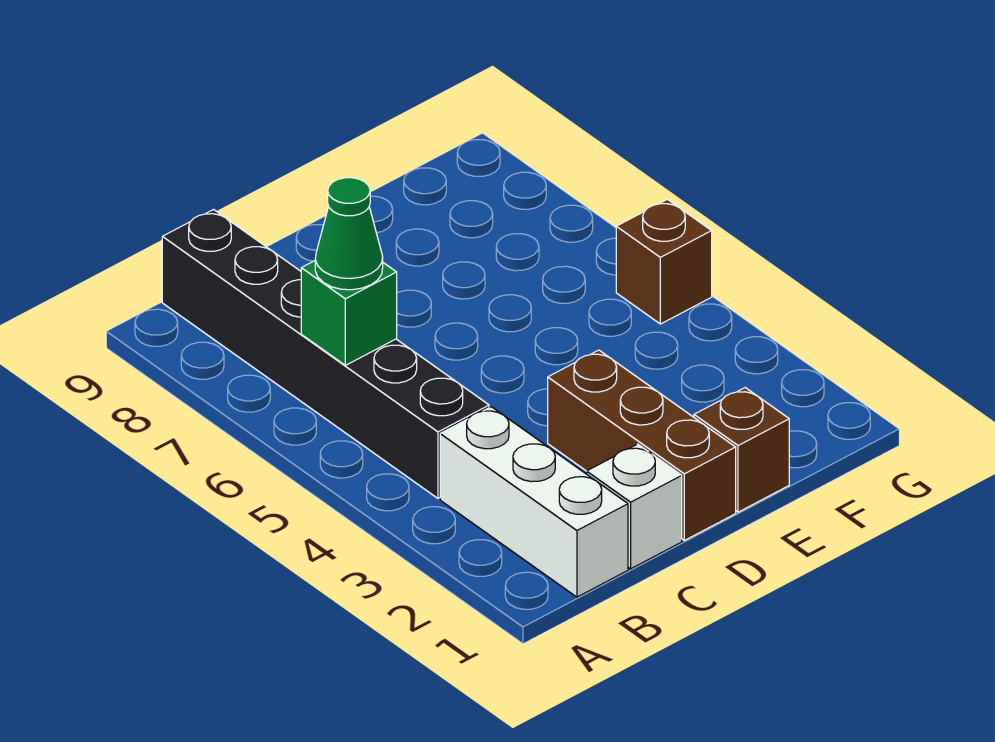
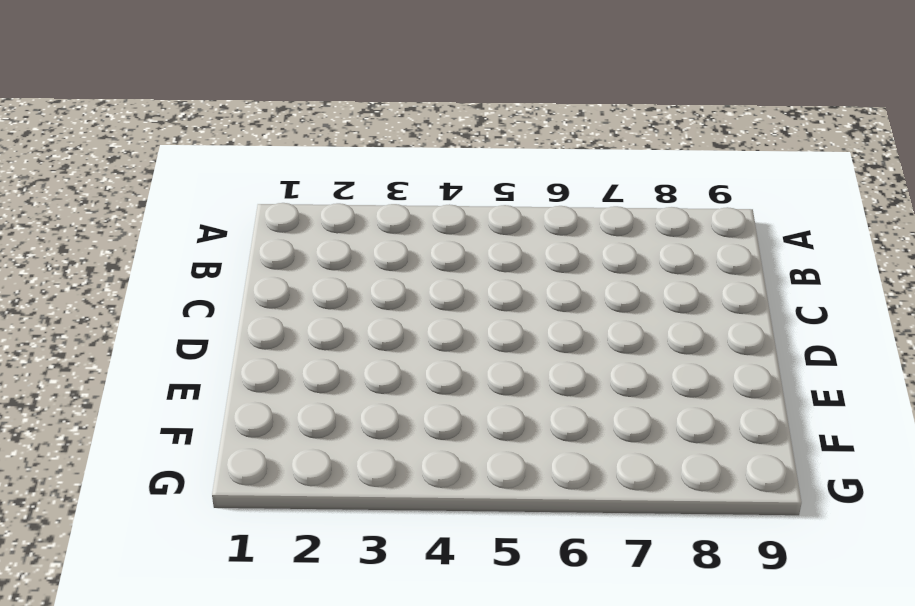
none -> white 1x3 brick [440,407,628,597]
none -> black 1x6 brick [162,210,489,498]

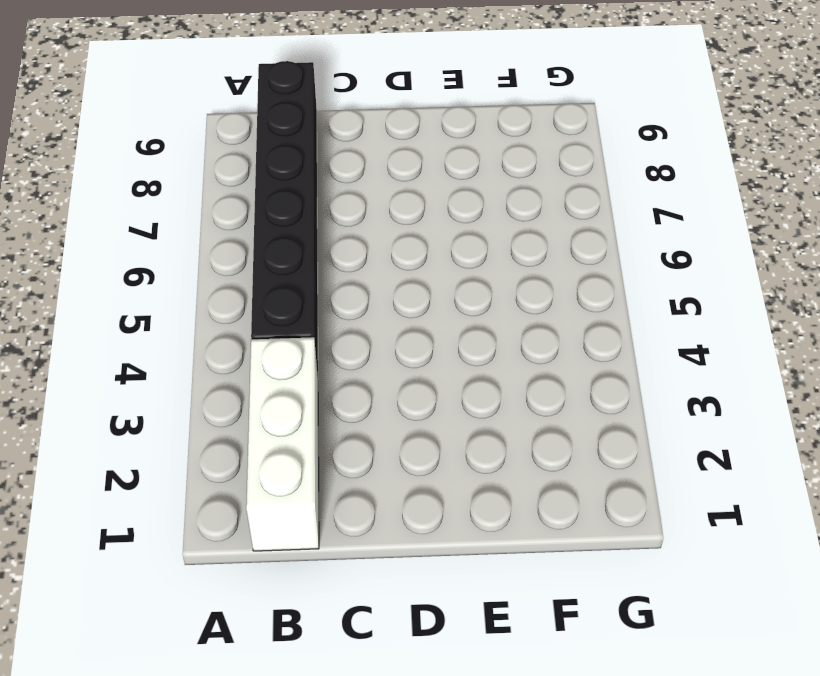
none -> white 1x1 brick [587,444,682,569]
none -> brown 1x3 brick [548,350,736,540]

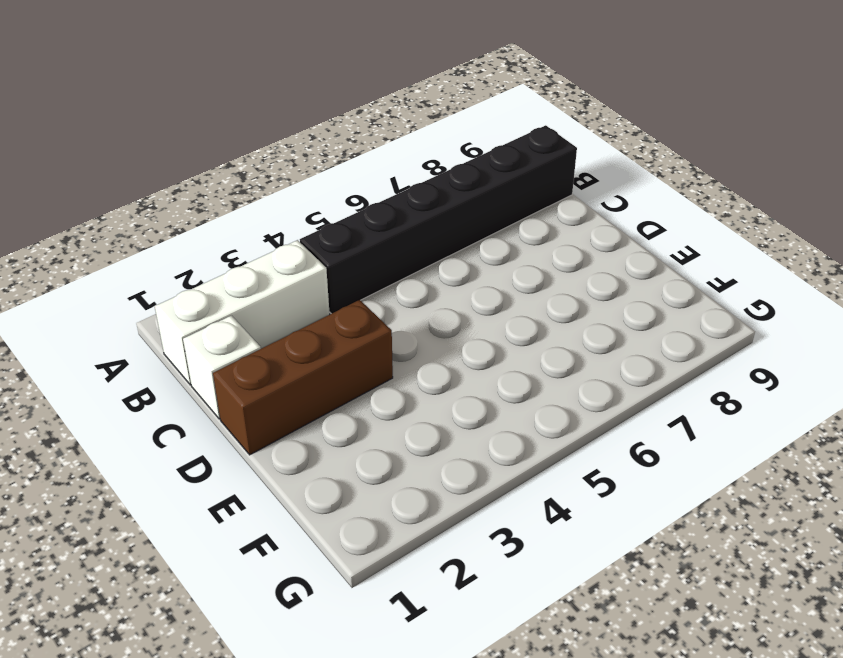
none -> brown 1x1 brick [694,388,789,512]
none -> brown 1x1 brick [616,199,712,324]

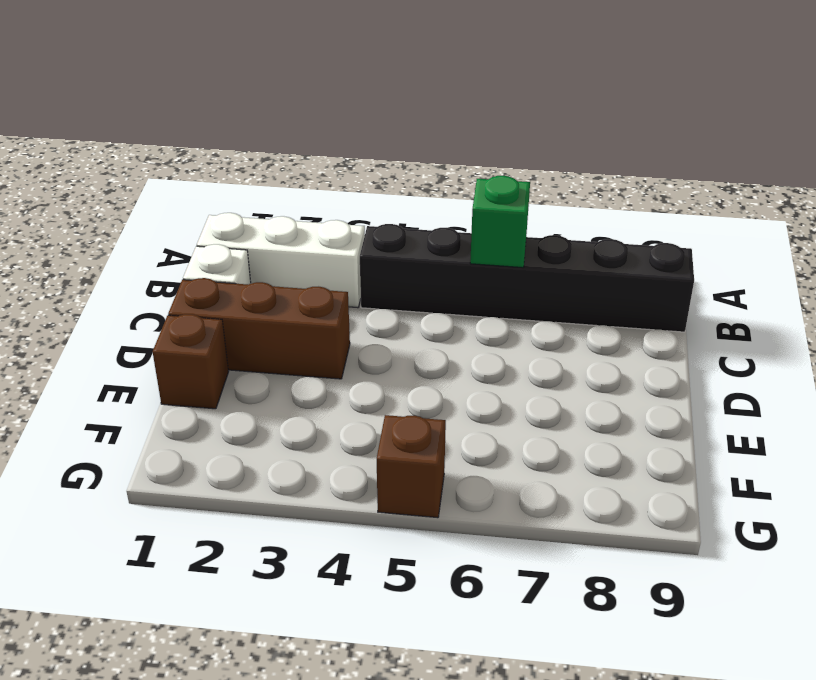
none -> green 1x1 cone [315,178,383,290]

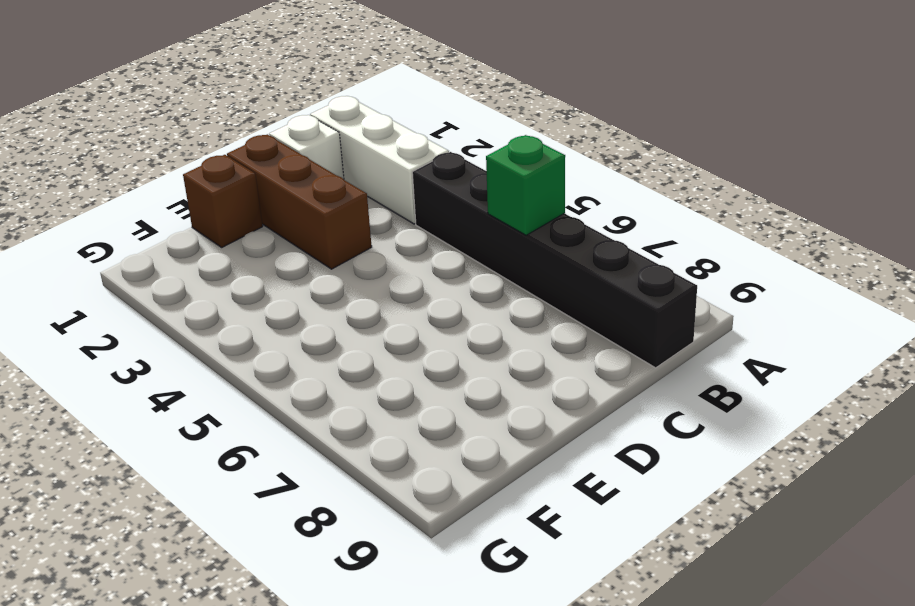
none -> brown 1x1 brick [616,199,712,324]
none -> green 1x1 cone [315,178,383,290]

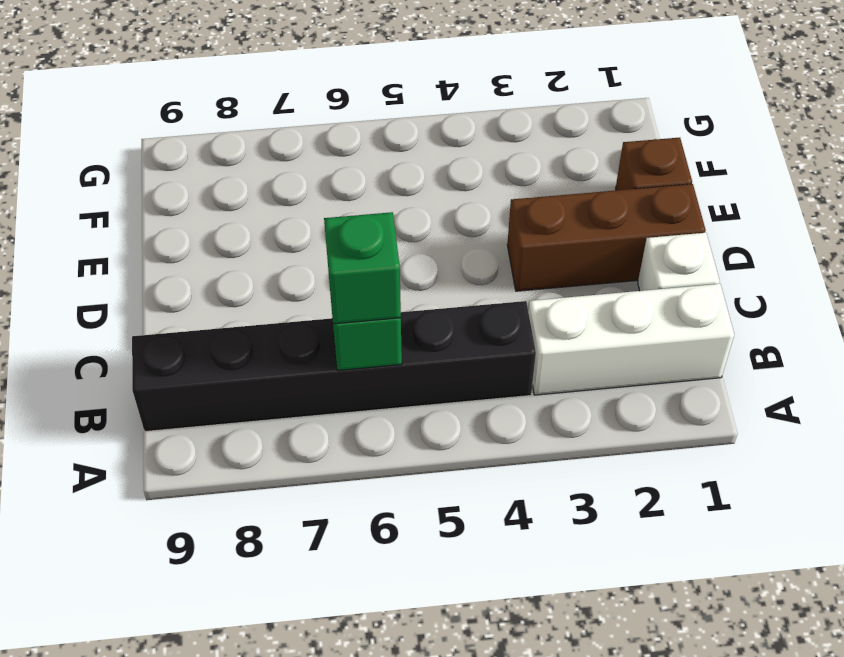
green 1x1 brick [324,212,401,324] -> green 1x1 cone [315,178,383,290]
none -> brown 1x1 brick [616,199,712,324]

